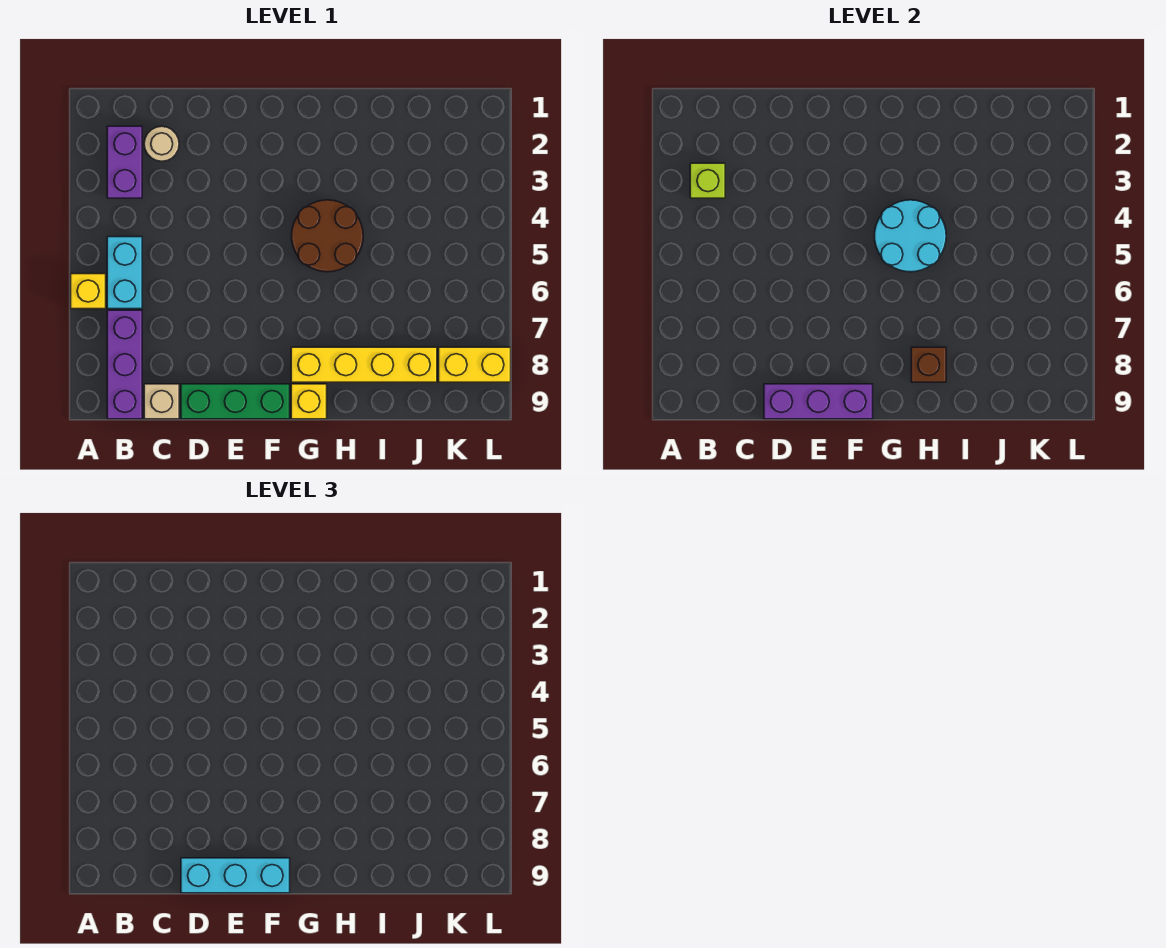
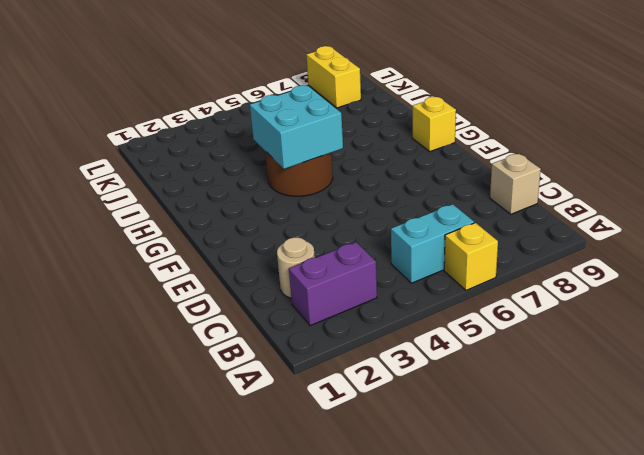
cyan 2x2 brick [250,85,343,169] -> cyan 2x2 round brick [875,200,946,272]
none -> purple 1x3 brick [107,310,142,419]
none -> green 1x3 brick [181,384,290,419]
none -> yellow 1x4 brick [291,347,437,382]

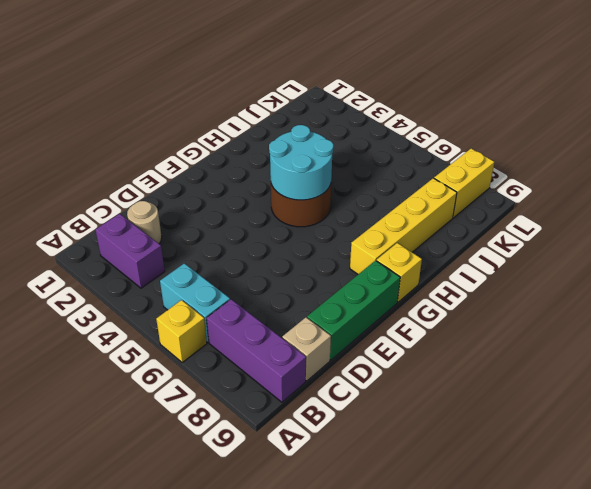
none -> lime 1x1 brick [690,163,725,198]
none -> purple 1x3 brick [764,384,873,419]
none -> brown 1x1 brick [911,347,946,382]

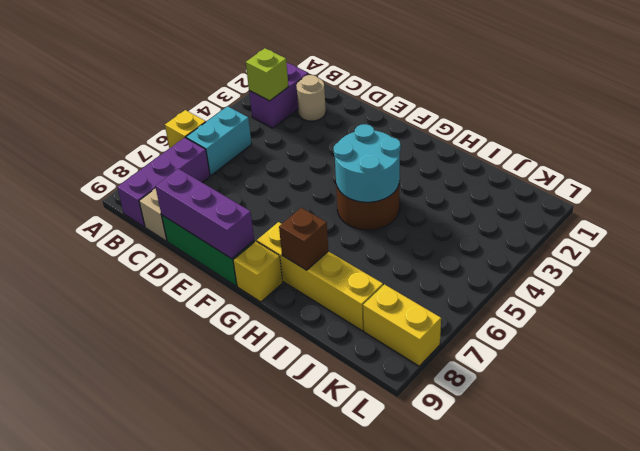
none -> cyan 1x3 brick [181,858,290,893]

